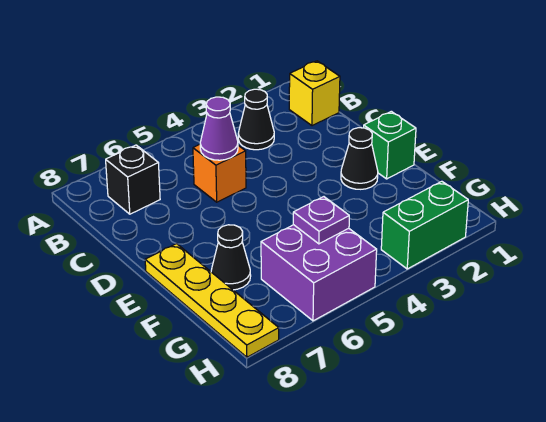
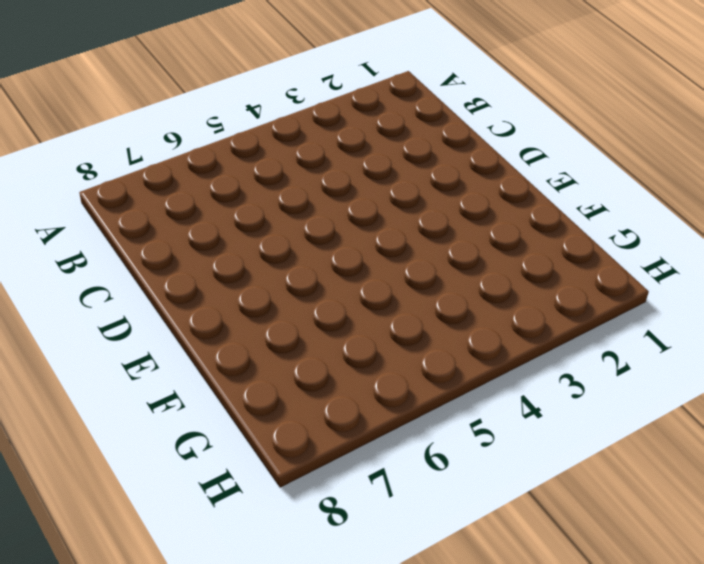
none -> yellow 1x1 brick [289,61,340,126]
none -> black 1x1 cone [238,89,274,150]
none -> black 1x1 brick [106,145,160,214]

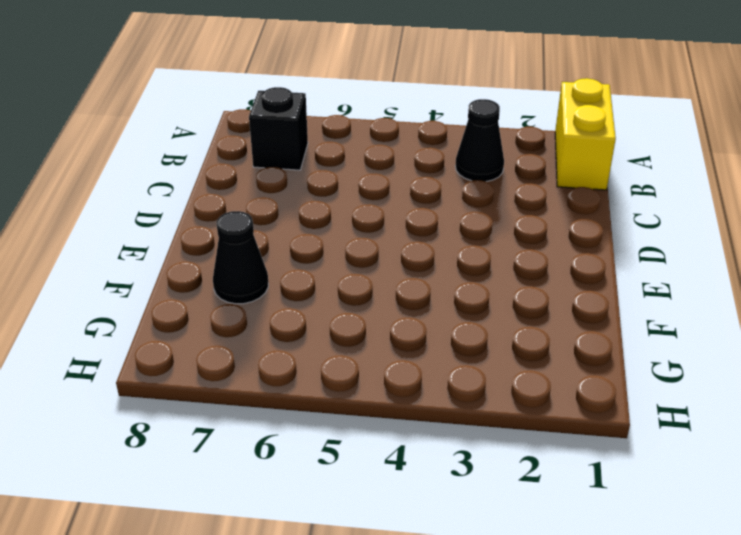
yellow 1x2 brick [555,78,616,190] -> yellow 1x1 brick [289,61,340,126]
none -> orange 1x1 brick [193,145,246,202]
none -> green 1x1 brick [364,111,416,179]
none -> black 1x1 cone [341,128,378,189]

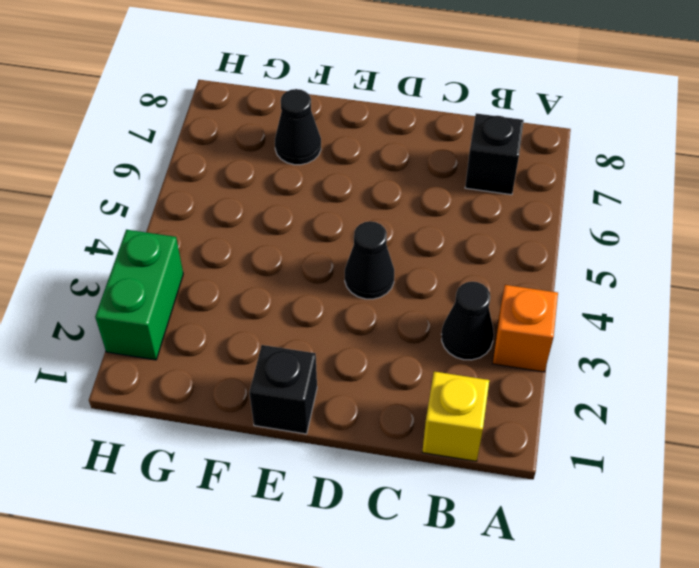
orange 1x1 brick [492,285,558,372] -> orange 1x1 brick moved to [193,145,246,202]
black 1x1 cone [345,221,394,299] -> black 1x1 cone moved to [341,128,378,189]
black 1x1 brick [249,345,317,434] -> green 1x1 brick [364,111,416,179]
none -> yellow 1x4 plate [145,244,279,357]
none -> purple 2x2 brick [261,225,377,321]
none -> purple 1x1 cone [200,97,238,160]

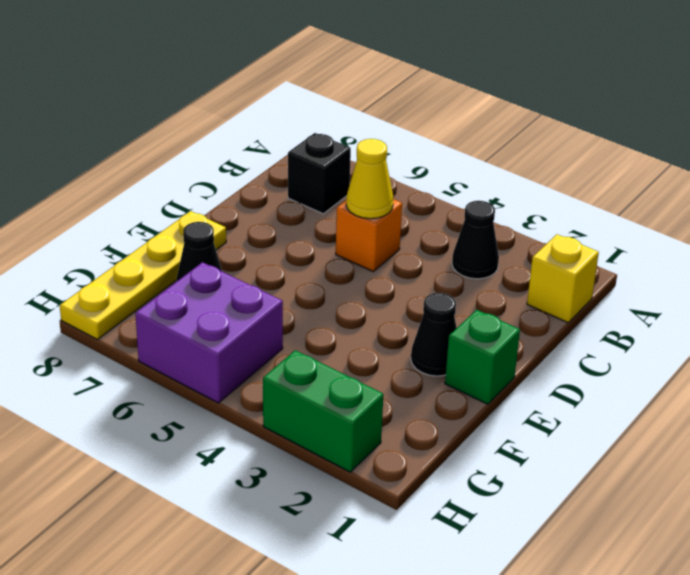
yellow 1x1 cone [346,139,393,219] -> purple 1x1 cone [200,97,238,160]
none -> purple 1x1 plate [293,197,349,244]

